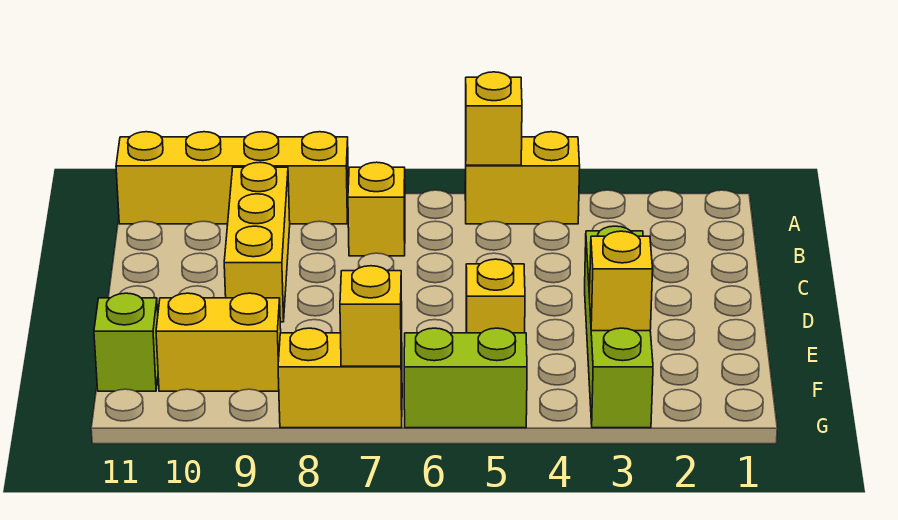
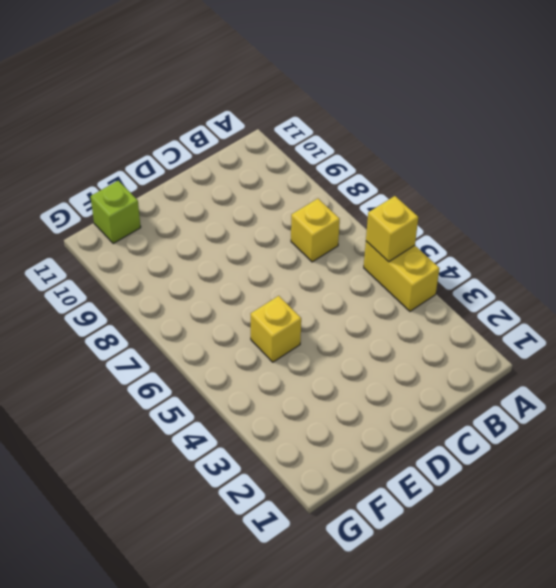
none -> yellow 1x4 brick [116,132,348,224]
none -> yellow 1x3 brick [224,162,290,322]
none -> lime 1x4 brick [585,226,653,428]

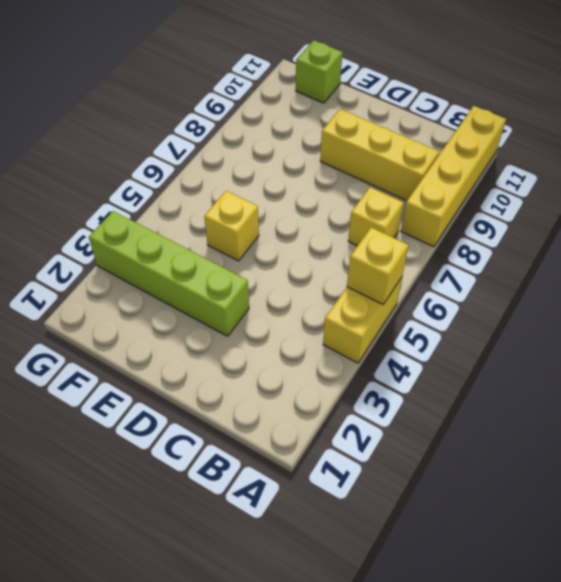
none -> yellow 1x2 brick [156,293,281,391]
none -> lime 1x2 brick [404,328,527,428]
none -> yellow 1x2 brick [278,328,402,428]

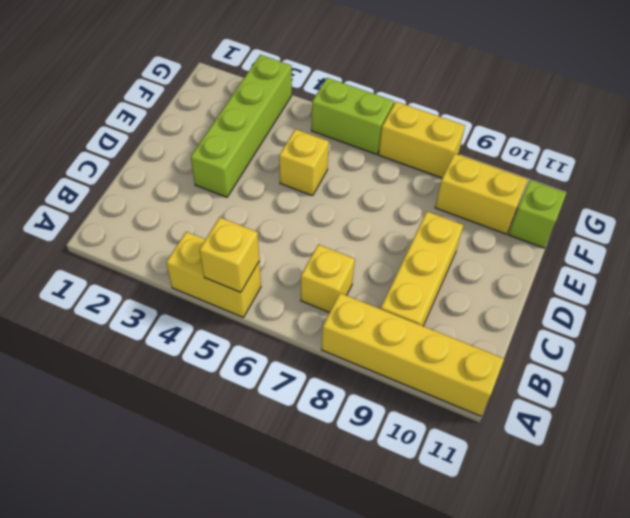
none -> yellow 1x1 brick [589,231,653,331]
none -> yellow 1x1 brick [340,266,402,366]

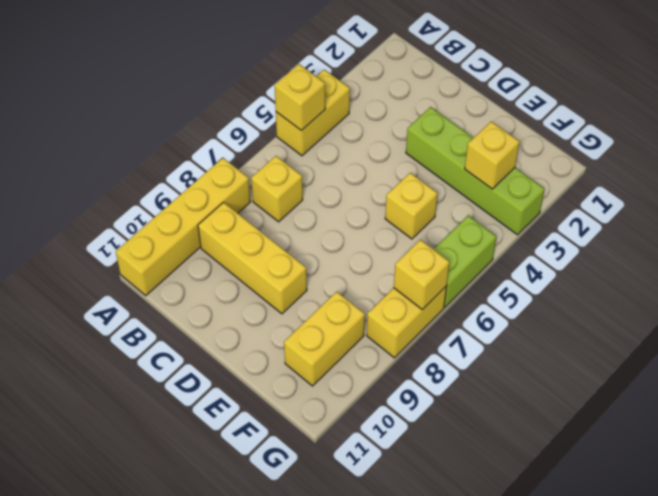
none -> lime 1x1 brick [94,293,158,391]

